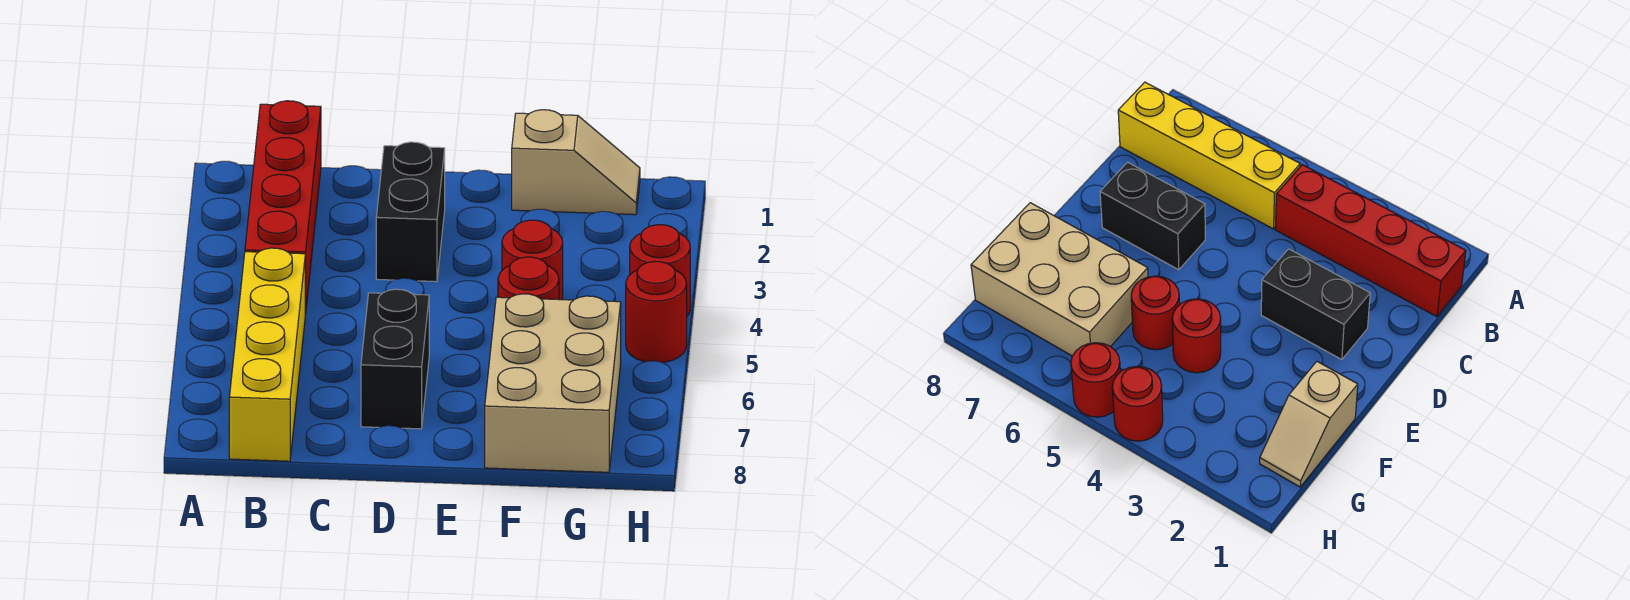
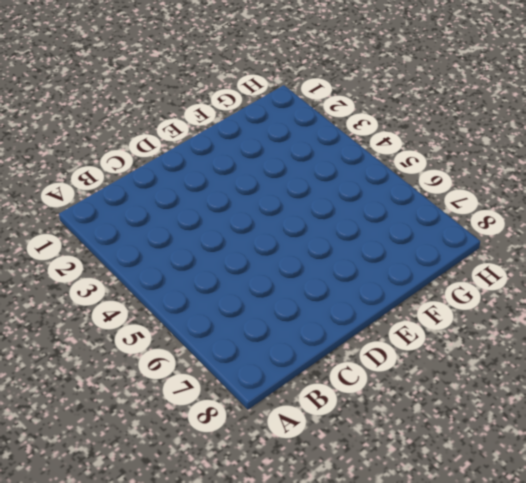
none -> red 1x4 brick [245,101,321,314]
none -> yellow 1x4 brick [229,248,305,461]

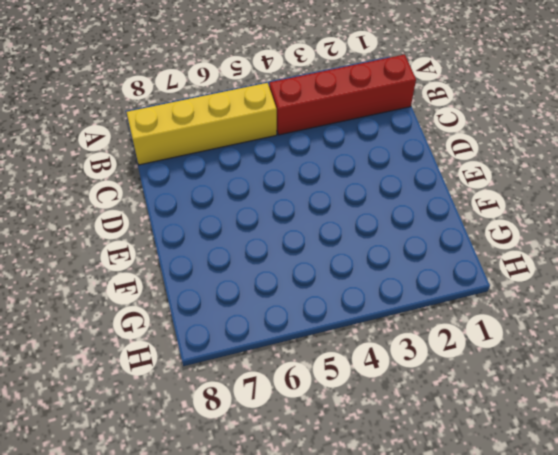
none -> black 1x2 brick [376,142,445,282]
none -> black 1x2 brick [361,289,429,429]

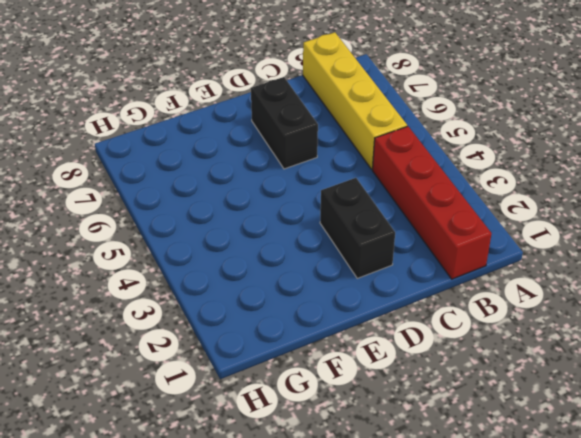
none -> tan 1x2 slope [512,110,640,215]
none -> red 1x1 round brick [502,220,563,300]

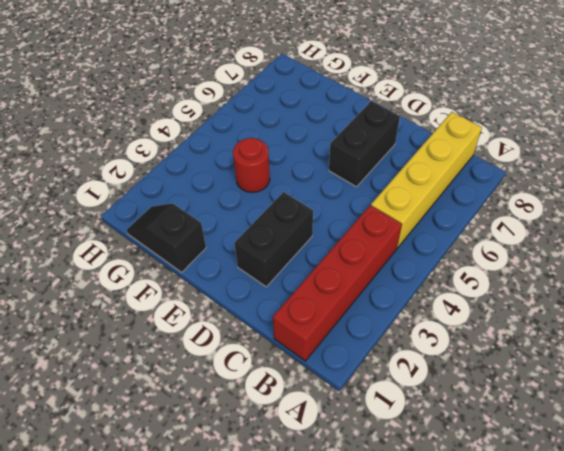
black 1x2 slope [127,203,206,272] -> tan 1x2 slope [512,110,640,215]
none -> red 1x1 round brick [498,257,559,300]
none -> tan 2x3 brick [485,294,621,472]

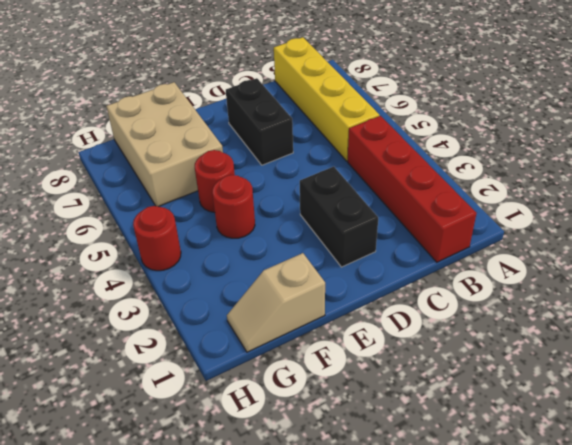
none -> red 1x1 round brick [626,261,687,363]

